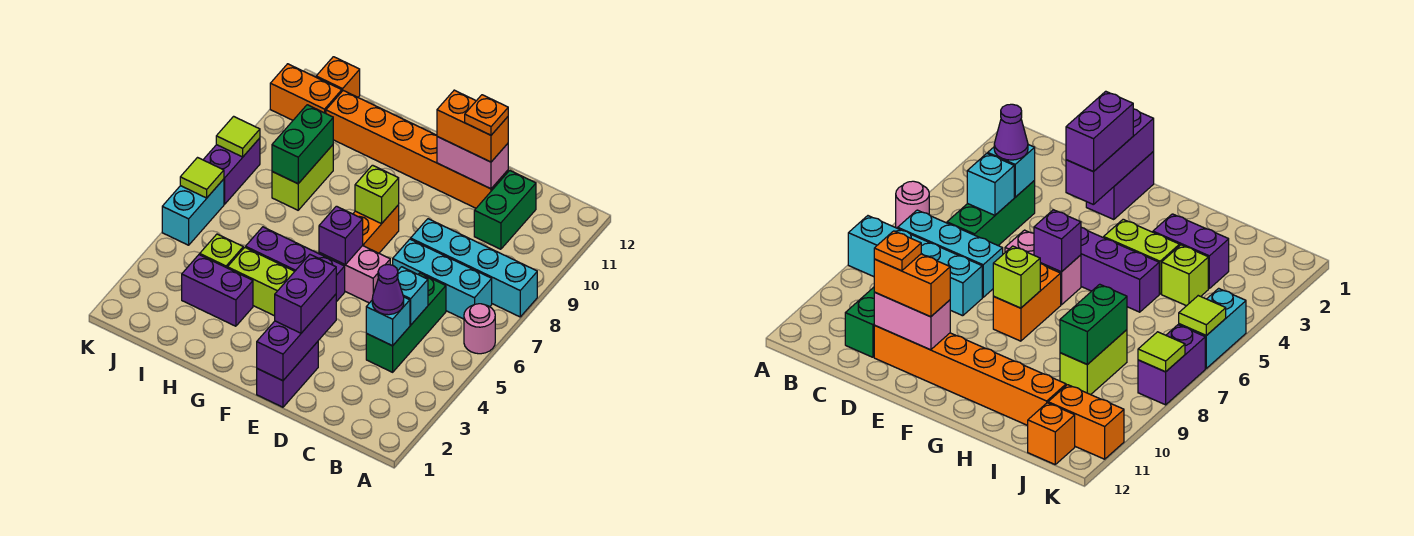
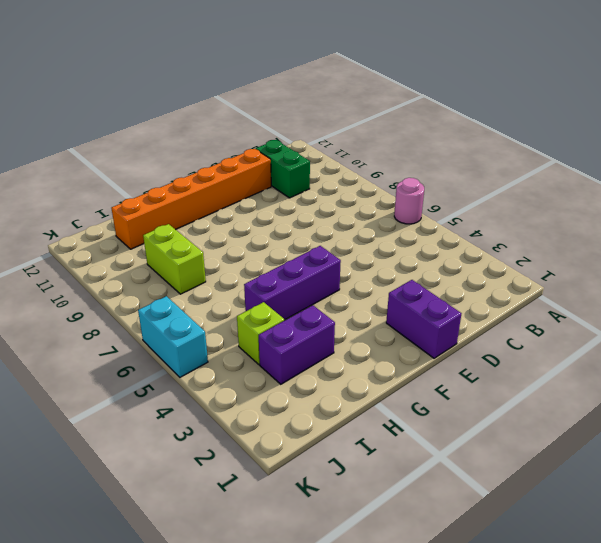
none -> cyan 1x4 brick [411,219,537,317]
none -> cyan 1x3 brick [393,239,492,319]
none -> green 1x3 brick [366,273,446,372]
none -> pink 1x2 brick [319,246,390,303]

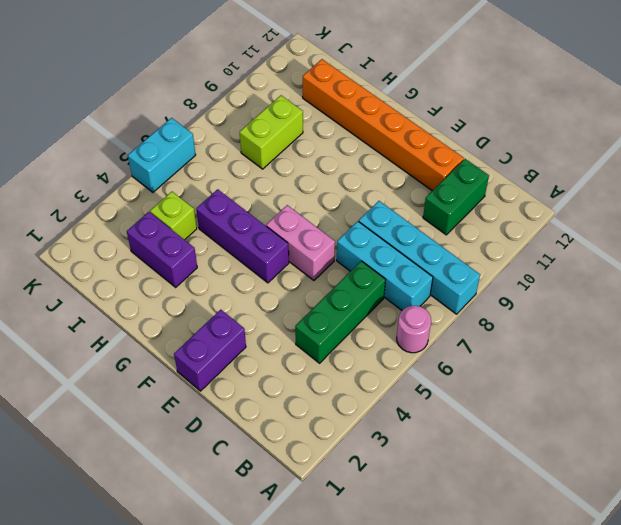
none -> orange 1x2 brick [353,205,399,253]
none -> lime 1x2 brick [227,247,295,316]
none -> orange 1x2 brick [270,64,342,120]
none -> orange 1x1 brick [316,57,360,97]

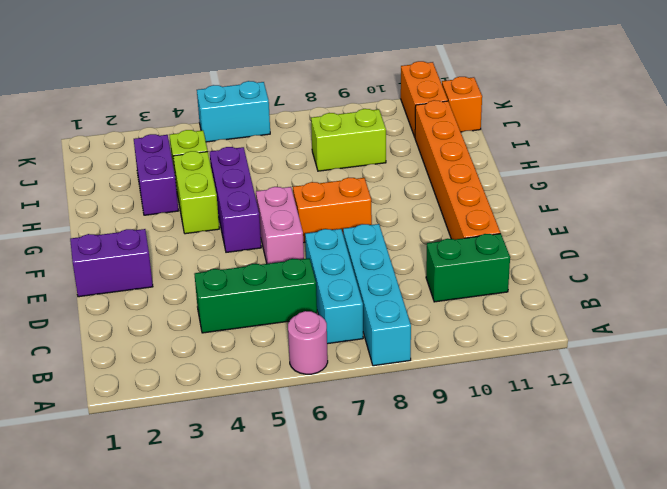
none -> purple 1x2 brick [203,138,260,204]
none -> cyan 1x1 brick [366,297,410,346]
none -> cyan 1x1 brick [398,267,428,325]
none -> pink 1x2 brick [437,137,508,189]

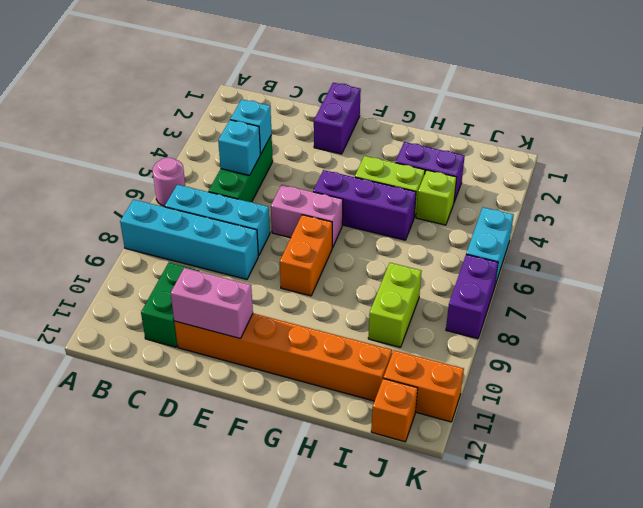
none -> purple 1x3 brick [257,294,336,381]
none -> purple 1x1 brick [319,206,363,265]
none -> lime 1x1 brick [355,165,399,224]
none -> green 1x2 brick [272,105,333,184]

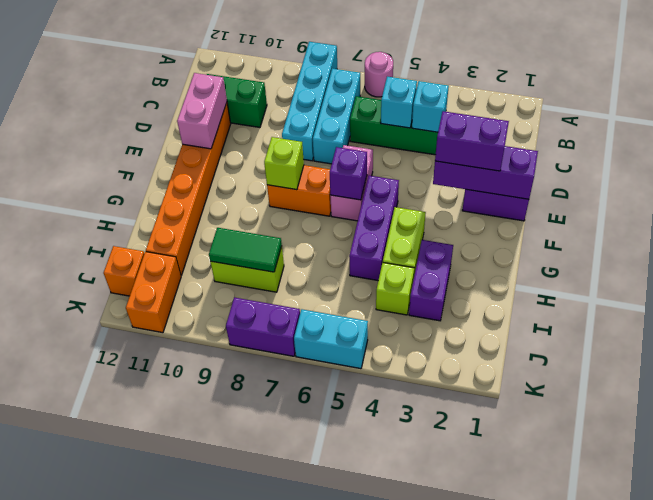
green 1x2 tile [209,228,282,272] -> green 1x2 brick [272,105,333,184]
none -> lime 1x1 tile [180,158,224,198]
none -> lime 1x1 tile [216,116,260,157]
none -> purple 1x1 cone [372,265,404,315]
none -> orange 1x2 brick [437,90,508,162]

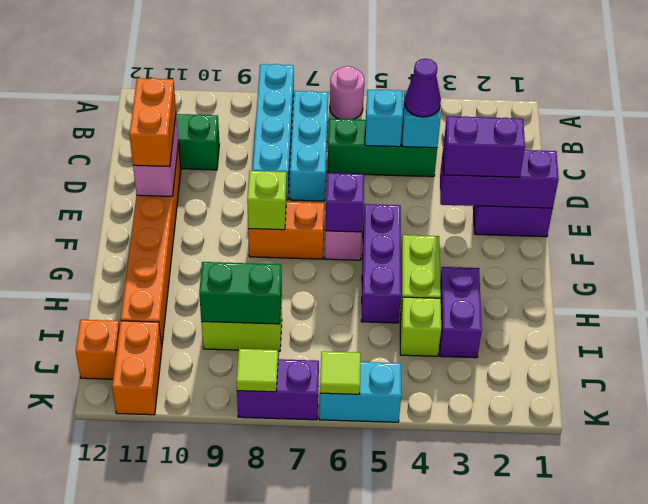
none -> orange 1x1 plate [465,95,508,135]

